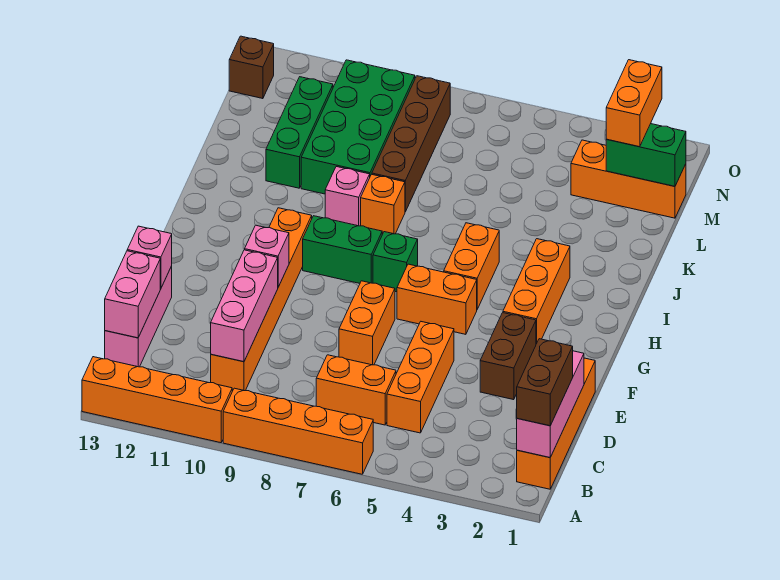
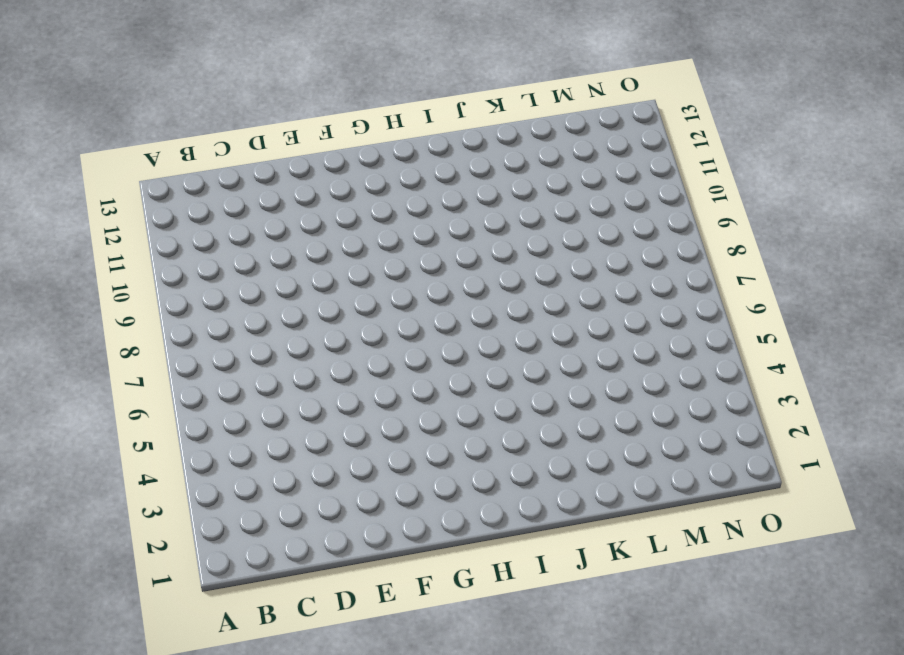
none -> orange 1x4 brick [223,388,373,474]
none -> orange 1x4 brick [82,357,232,443]
none -> orange 1x4 brick [517,358,595,489]

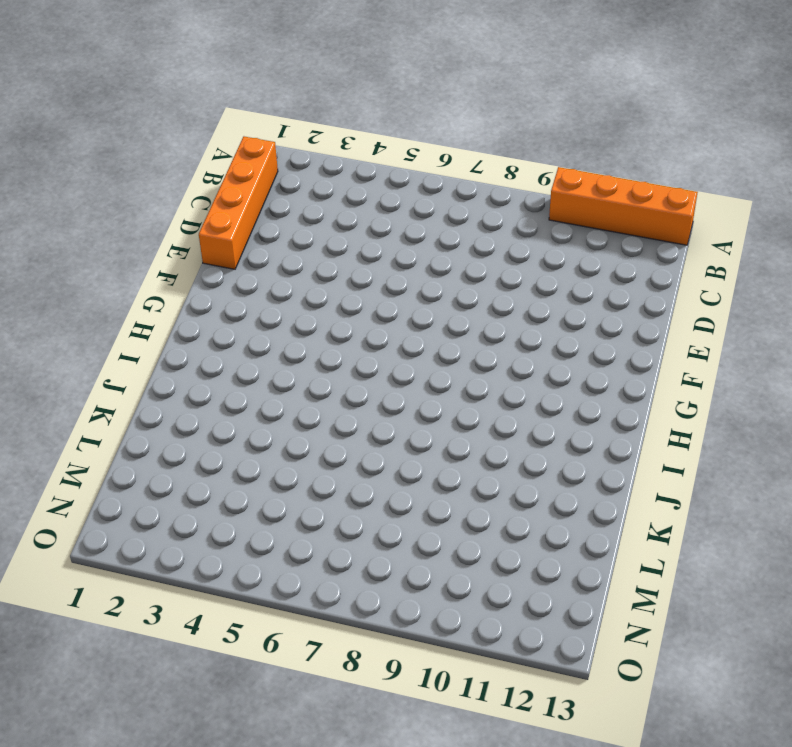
none -> orange 1x4 brick [223,388,373,474]
none -> orange 1x3 brick [387,322,454,433]
none -> orange 1x2 brick [316,355,396,425]

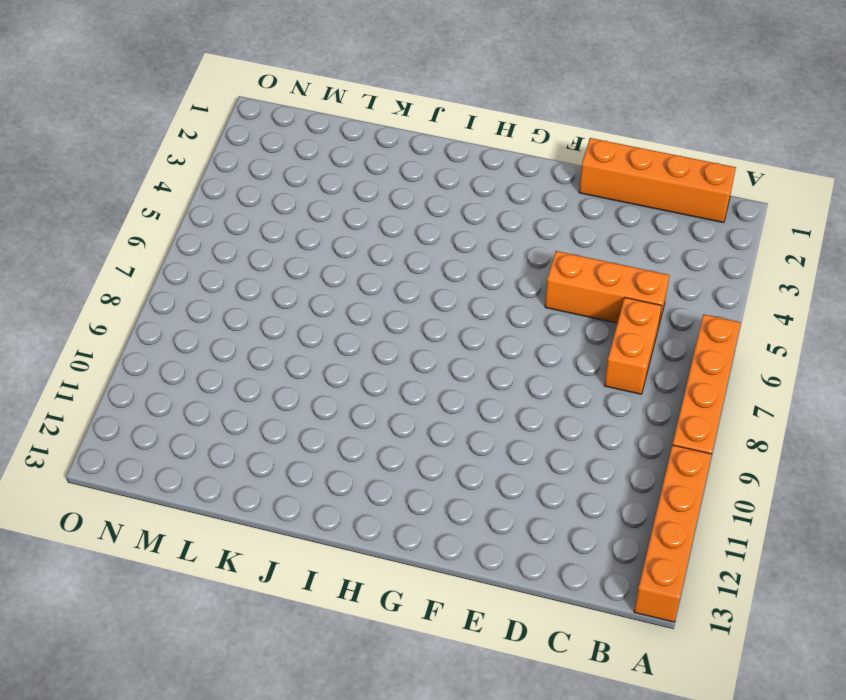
none -> orange 1x6 brick [211,208,312,391]
none -> pink 1x3 brick [105,266,172,367]
none -> brown 1x2 brick [480,313,536,400]

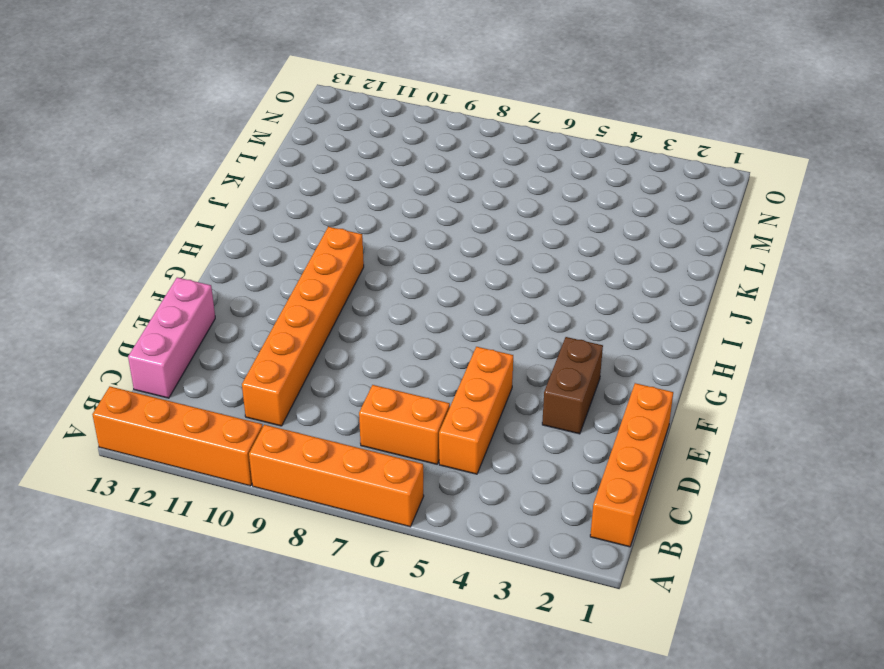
none -> orange 1x2 brick [339,281,395,365]
none -> orange 1x3 brick [503,239,570,344]
none -> orange 1x2 brick [397,264,477,334]

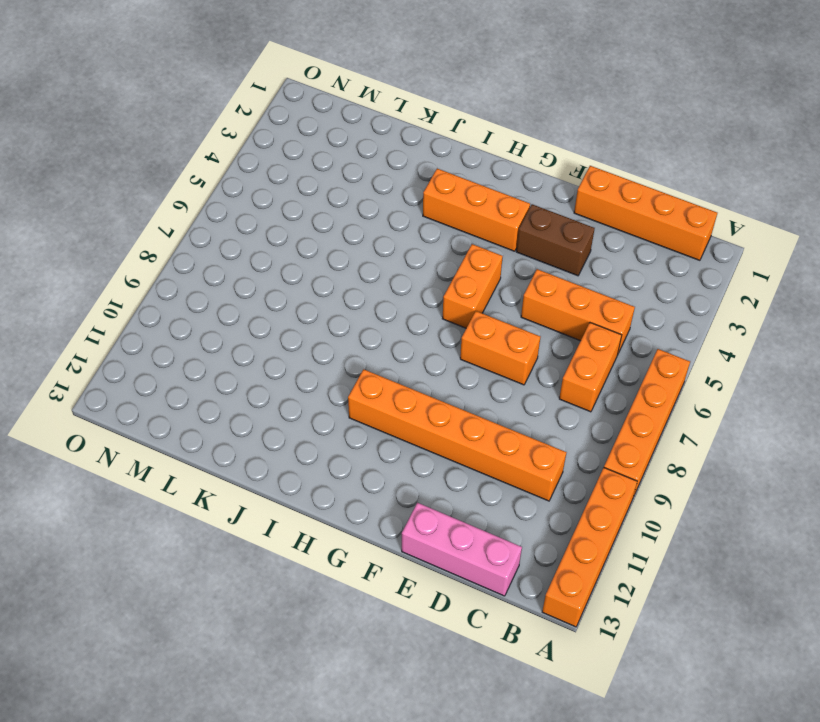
none -> orange 1x2 brick [444,223,499,309]
none -> green 1x1 brick [373,232,418,292]
none -> green 1x2 brick [303,216,382,283]

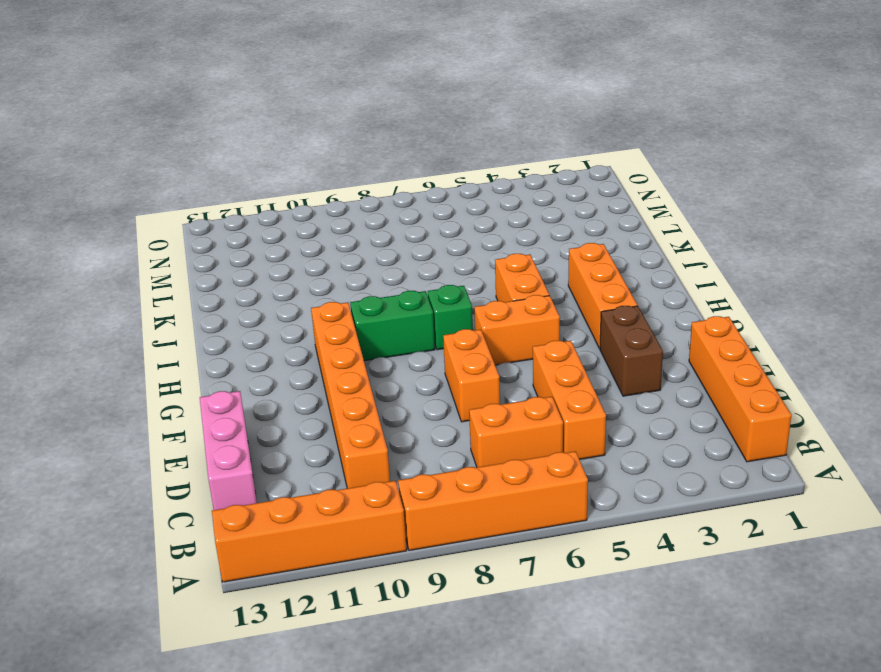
none -> orange 1x1 brick [361,174,405,234]
none -> pink 1x1 brick [325,167,370,226]
none -> brown 1x4 brick [372,76,450,212]

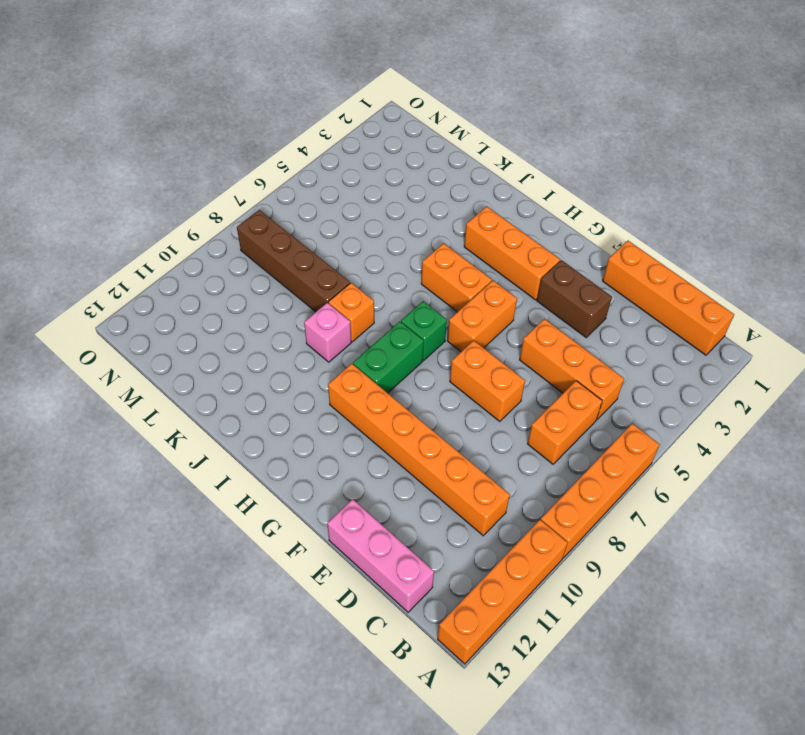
none -> green 2x4 brick [301,60,415,194]
none -> green 1x3 brick [266,77,333,188]
none -> orange 1x3 brick [571,140,686,218]

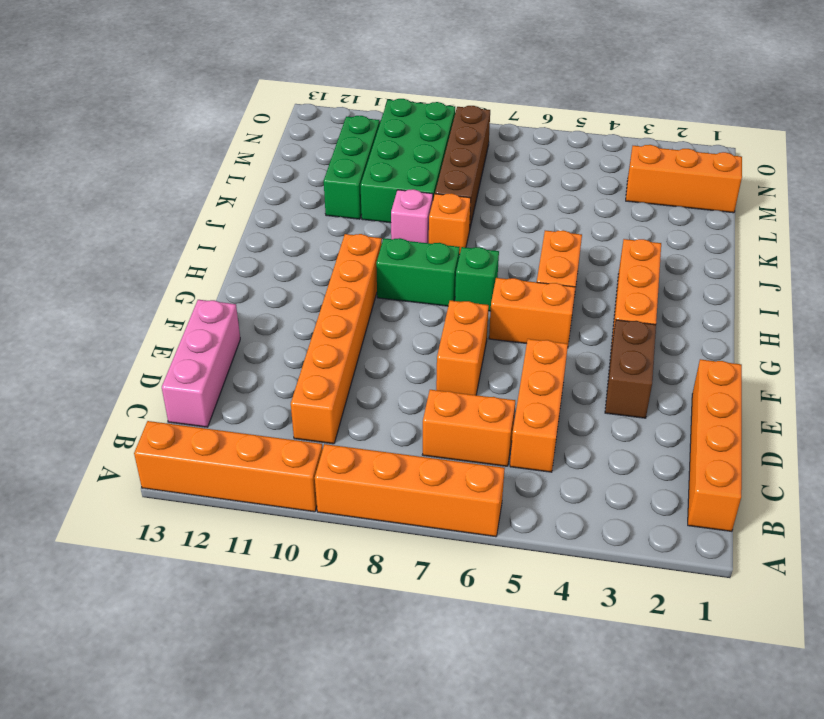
none -> brown 1x1 brick [229,36,274,99]
none -> pink 1x3 brick [517,351,584,458]
none -> pink 1x3 brick [211,250,278,362]

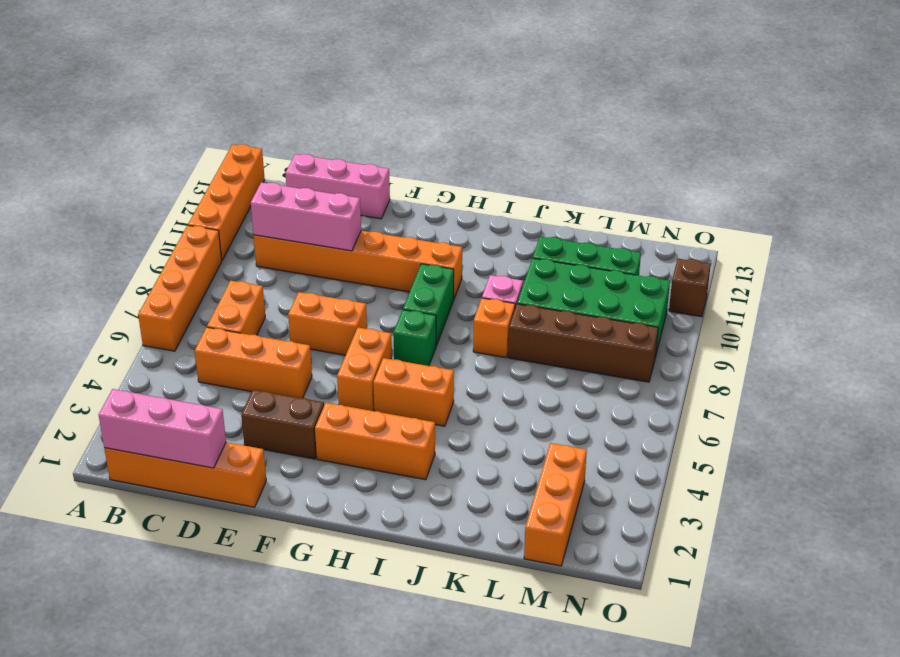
brown 1x1 brick [669,259,711,317] -> brown 1x1 brick moved to [229,36,274,99]
none -> pink 1x2 brick [105,251,160,338]
none -> pink 1x1 brick [127,226,172,289]
none -> pink 1x1 brick [245,225,289,287]

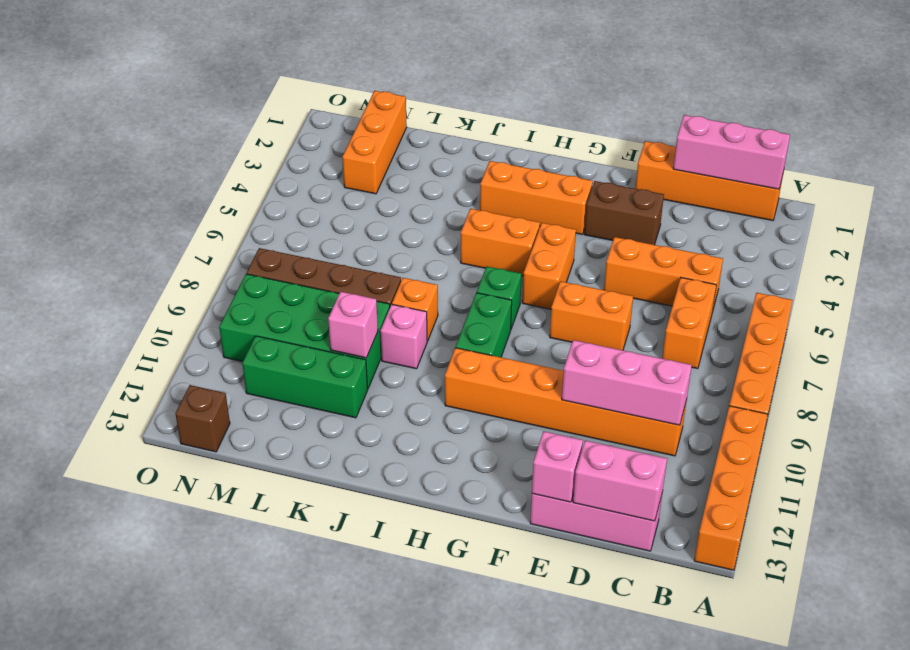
pink 1x1 brick [328,292,378,358] -> pink 1x1 brick moved to [245,225,289,287]
none -> green 1x2 brick [606,124,686,186]
none -> brown 1x2 brick [517,339,573,426]
none -> orange 1x2 brick [606,60,662,147]

